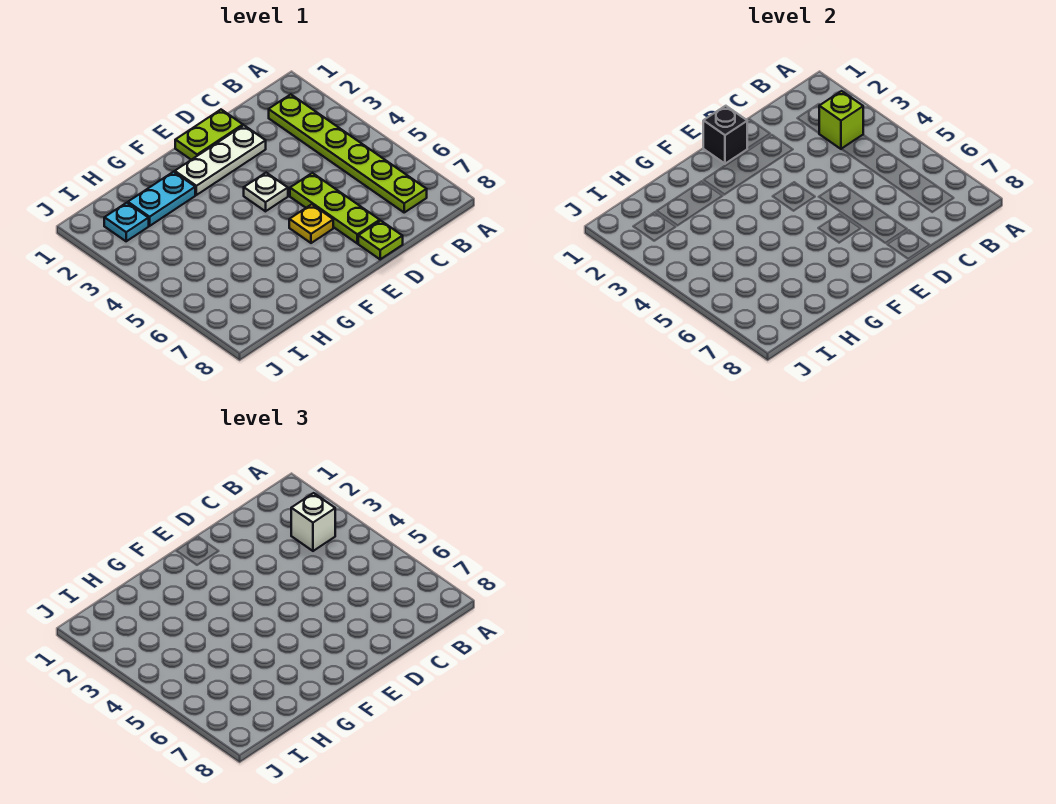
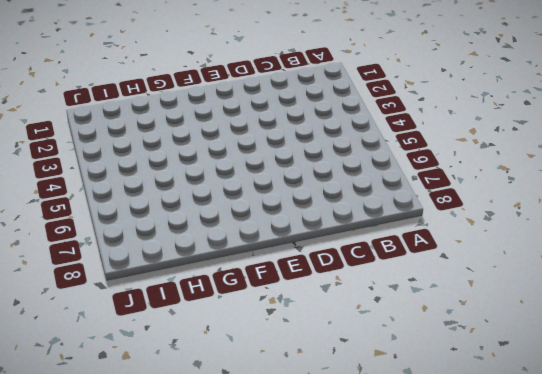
none -> lime 1x6 plate [269,94,427,212]
none -> lime 1x2 plate [175,110,243,160]
none -> white 1x3 plate [175,125,266,195]

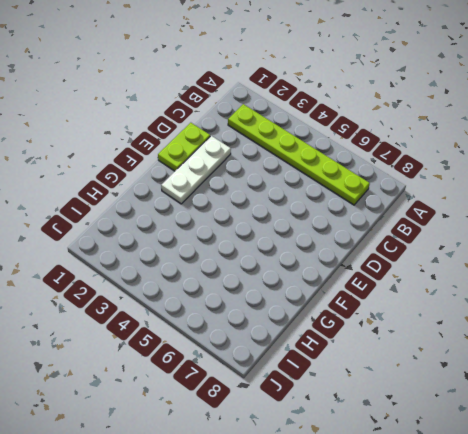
none -> lime 1x3 plate [290,173,380,243]
none -> lime 1x1 plate [358,221,403,259]
none -> white 1x1 plate [244,173,288,211]

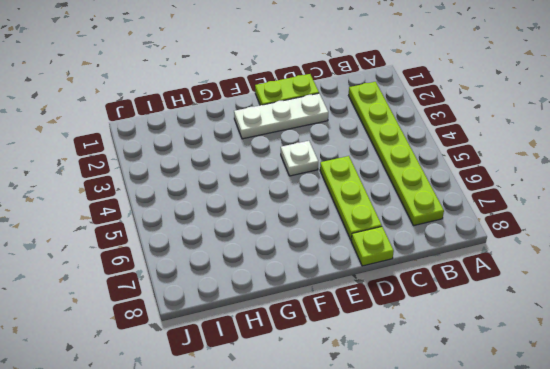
none -> yellow 1x1 plate [289,204,333,243]
none -> cyan 1x2 plate [128,172,195,226]
none -> cyan 1x1 plate [104,203,149,241]

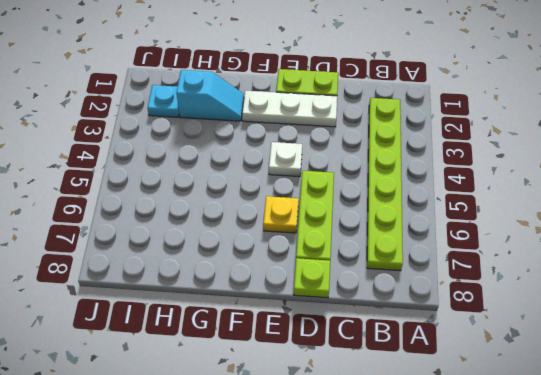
cyan 1x2 slope [177,70,244,121] -> cyan 1x2 plate [128,172,195,226]
none -> lime 1x1 brick [819,91,863,149]
none -> black 1x1 brick [703,106,747,164]
none -> white 1x1 brick [291,493,335,551]

